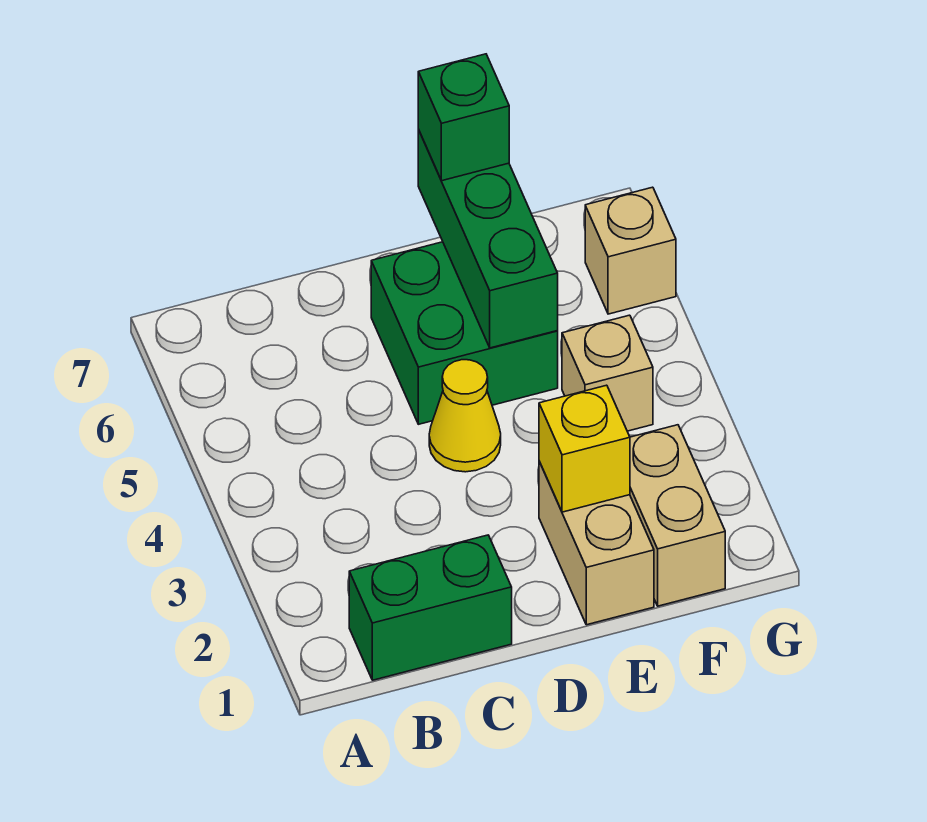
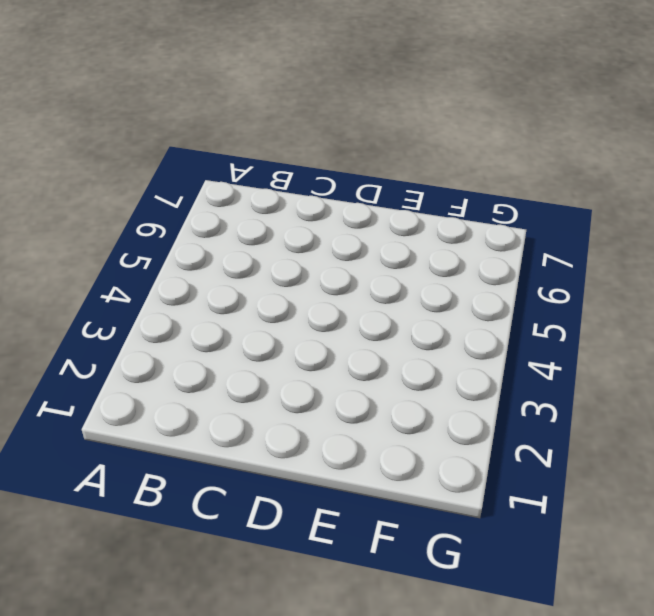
none -> green 1x2 brick [349,535,512,680]
none -> yellow 1x1 cone [429,360,501,472]

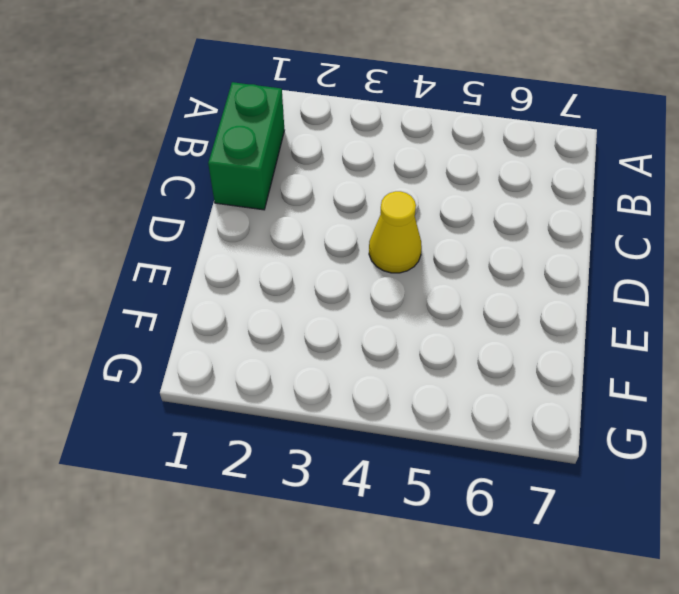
none -> green 2x2 brick [371,242,558,424]
none -> tan 1x2 brick [539,461,654,625]

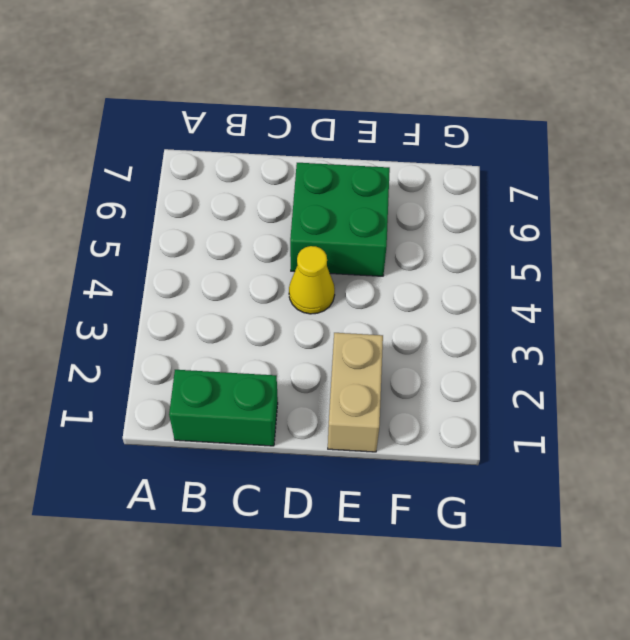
none -> tan 1x2 brick [630,425,725,606]
none -> tan 1x1 brick [562,315,653,431]

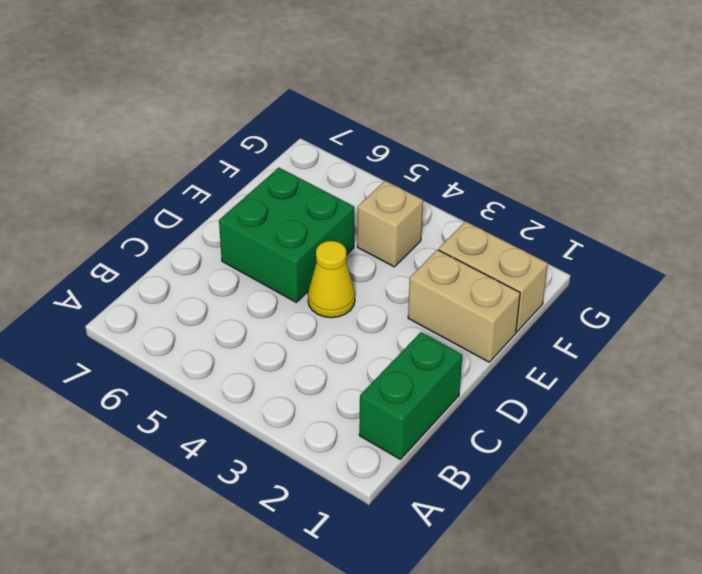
none -> tan 1x1 brick [585,187,676,314]
none -> yellow 1x1 brick [539,385,630,512]

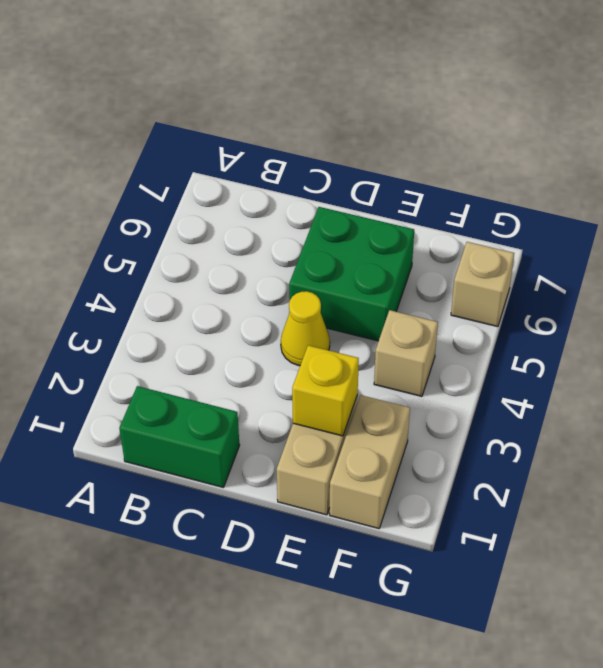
none -> green 1x3 brick [418,130,558,348]
none -> green 1x1 brick [418,54,509,181]

